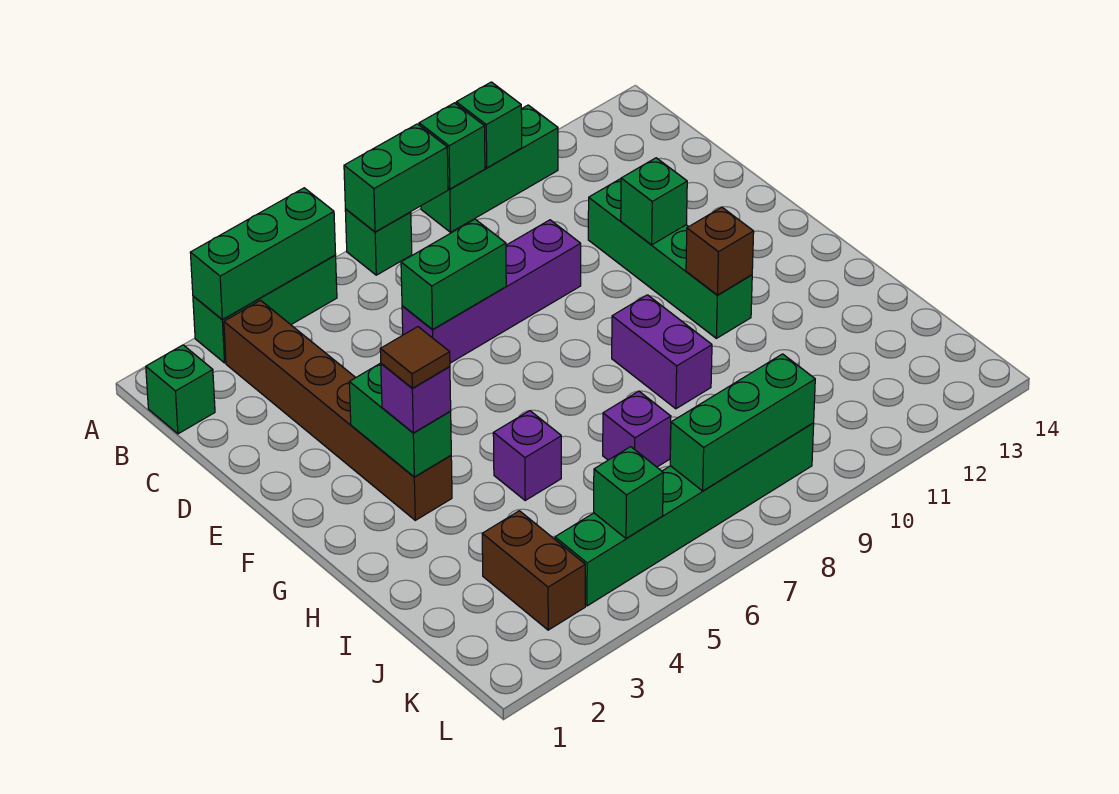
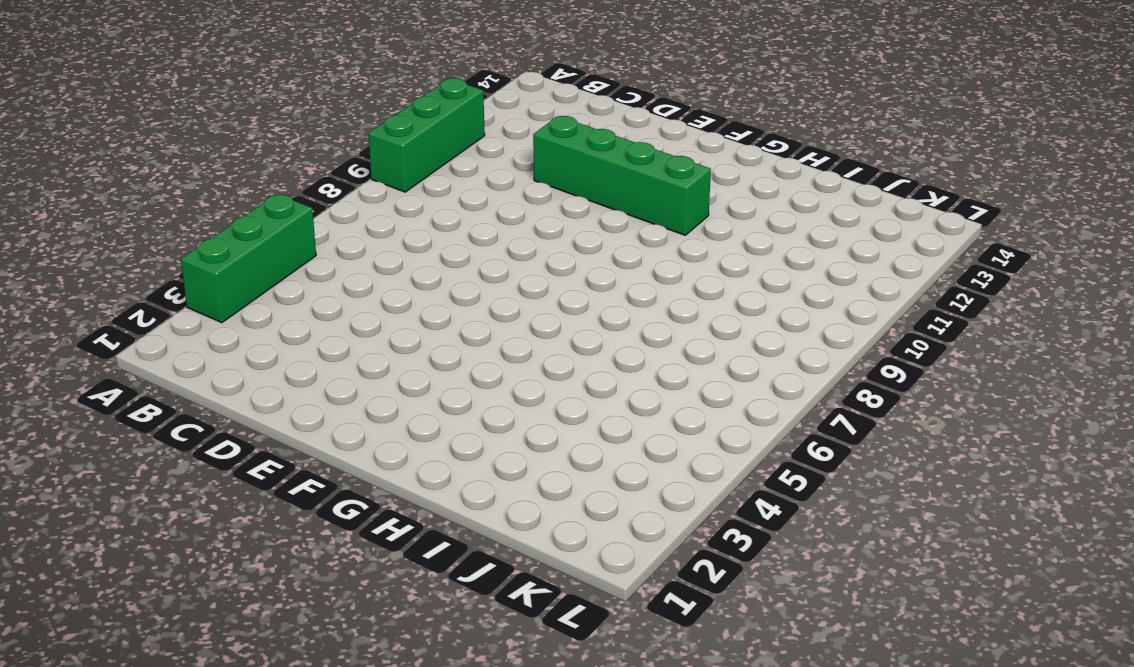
none -> green 1x1 brick [345,209,412,275]
none -> green 1x1 brick [146,345,215,434]
none -> brown 1x6 brick [224,300,452,520]

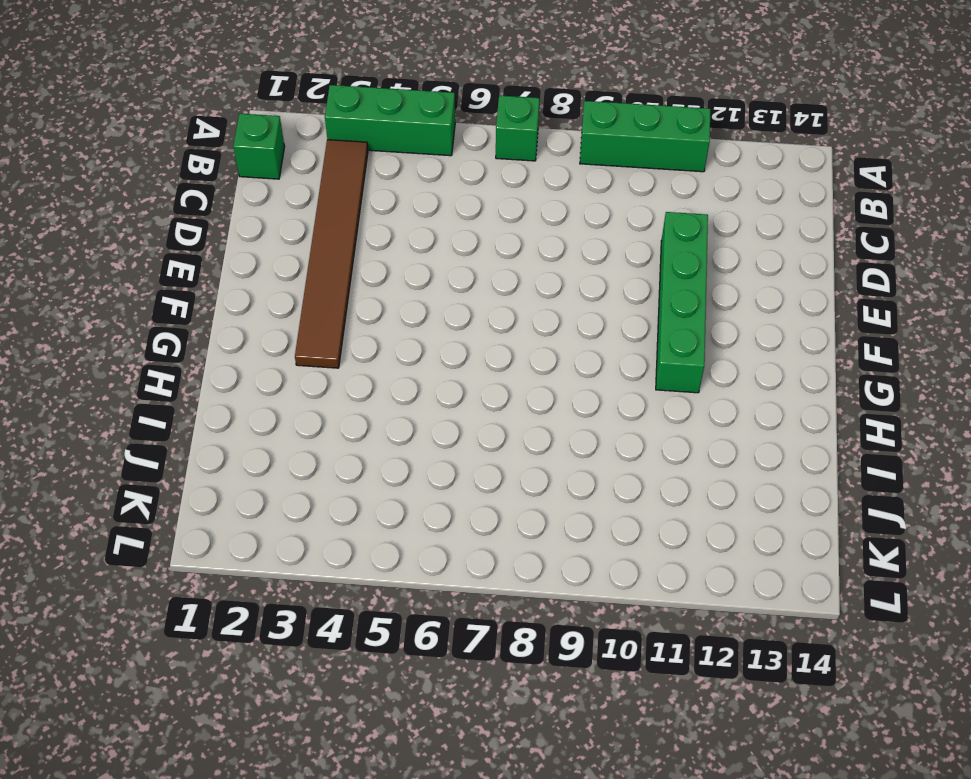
brown 1x6 tile [295,140,368,368] -> brown 1x6 brick [224,300,452,520]
none -> purple 1x4 brick [402,220,581,363]
none -> purple 1x2 brick [612,295,712,409]
none -> purple 1x1 brick [493,411,561,500]

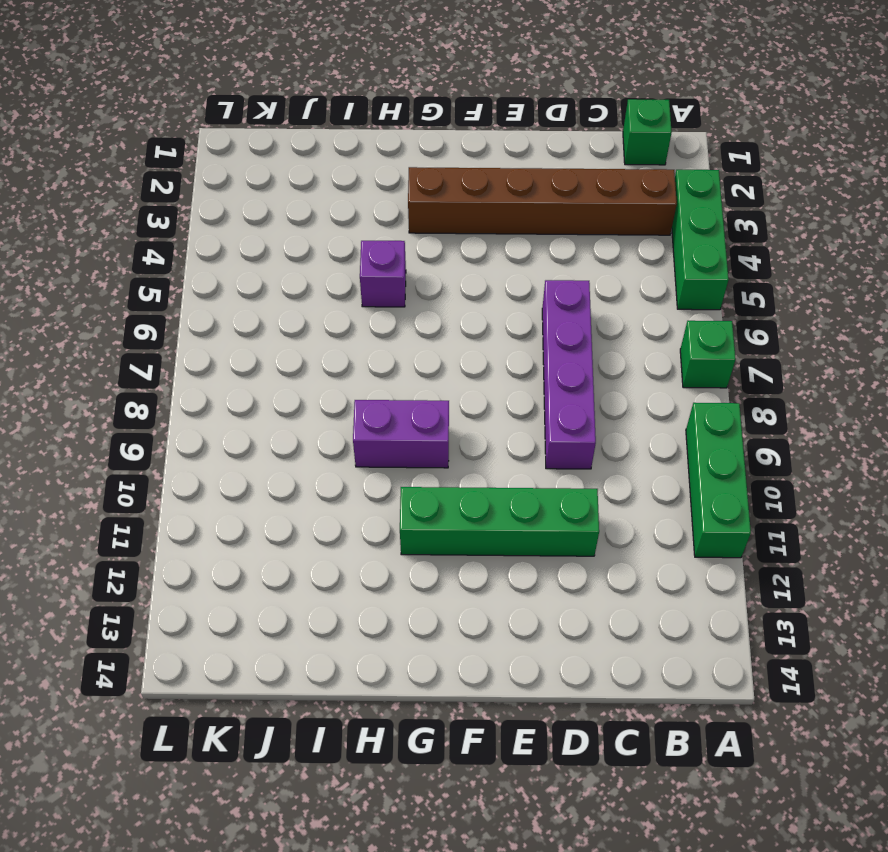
none -> purple 1x1 brick [603,391,671,467]
none -> brown 1x2 brick [482,511,585,630]
none -> green 1x6 brick [555,423,814,606]

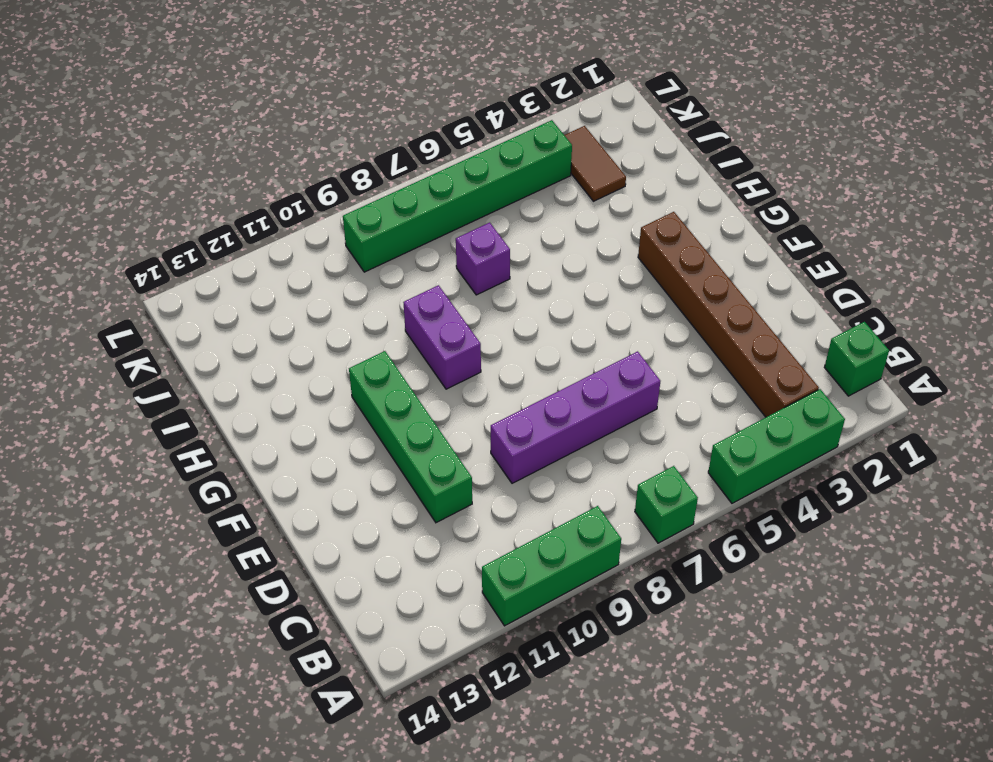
brown 1x2 tile [564,126,626,201] -> brown 1x2 brick [482,511,585,630]
none -> purple 1x1 brick [493,411,561,500]
none -> green 1x3 brick [190,188,336,319]
none -> green 1x2 brick [344,124,448,232]

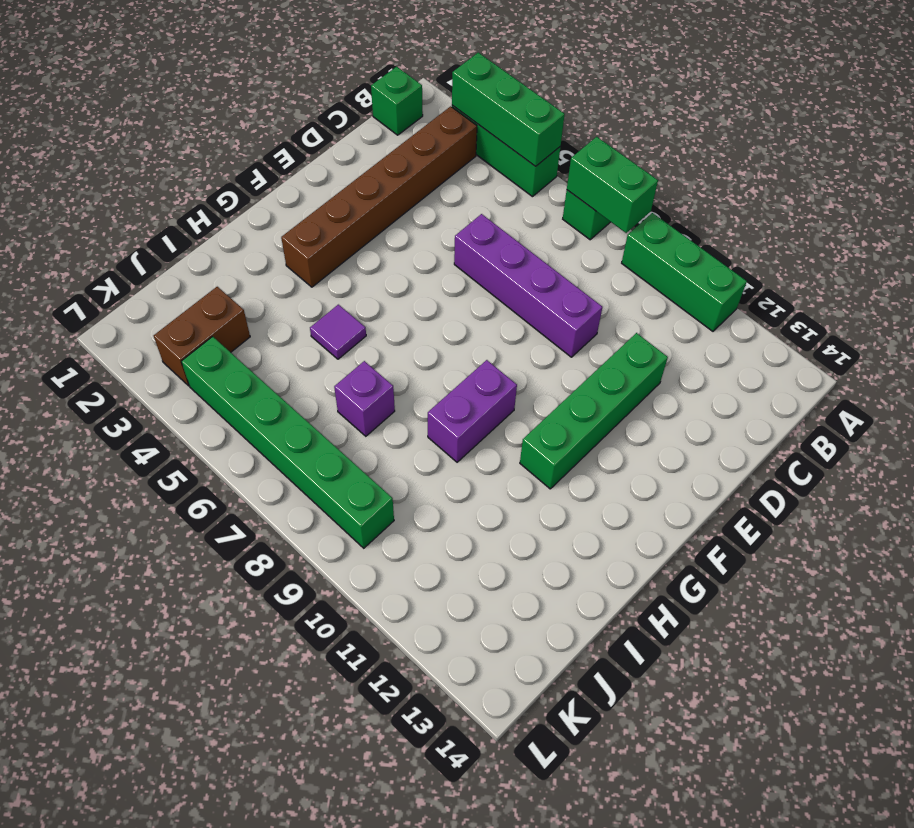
purple 1x1 tile [310,305,366,359] -> purple 1x1 brick [493,411,561,500]
none -> green 1x1 brick [419,103,485,189]
none -> green 1x1 brick [456,82,522,168]
none -> green 1x2 brick [401,219,506,329]

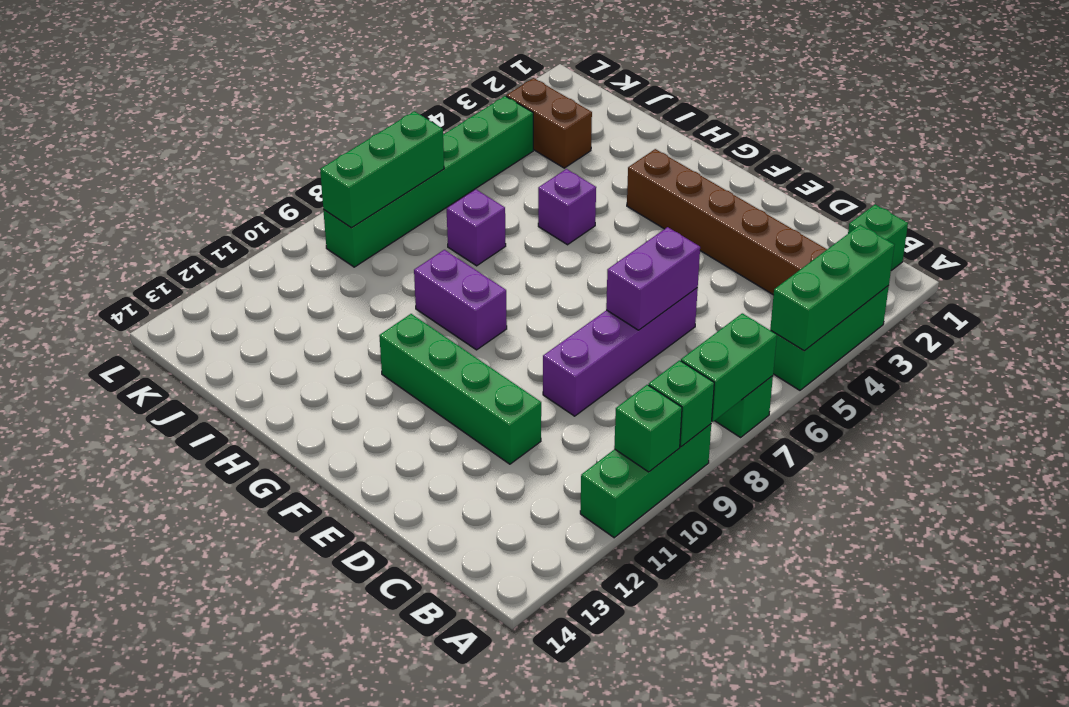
purple 1x2 brick [606,227,700,330] -> green 1x2 brick [401,219,506,329]
none -> green 1x1 brick [621,158,687,245]
none -> green 1x2 brick [349,363,451,477]
none -> brown 1x1 brick [686,207,754,295]

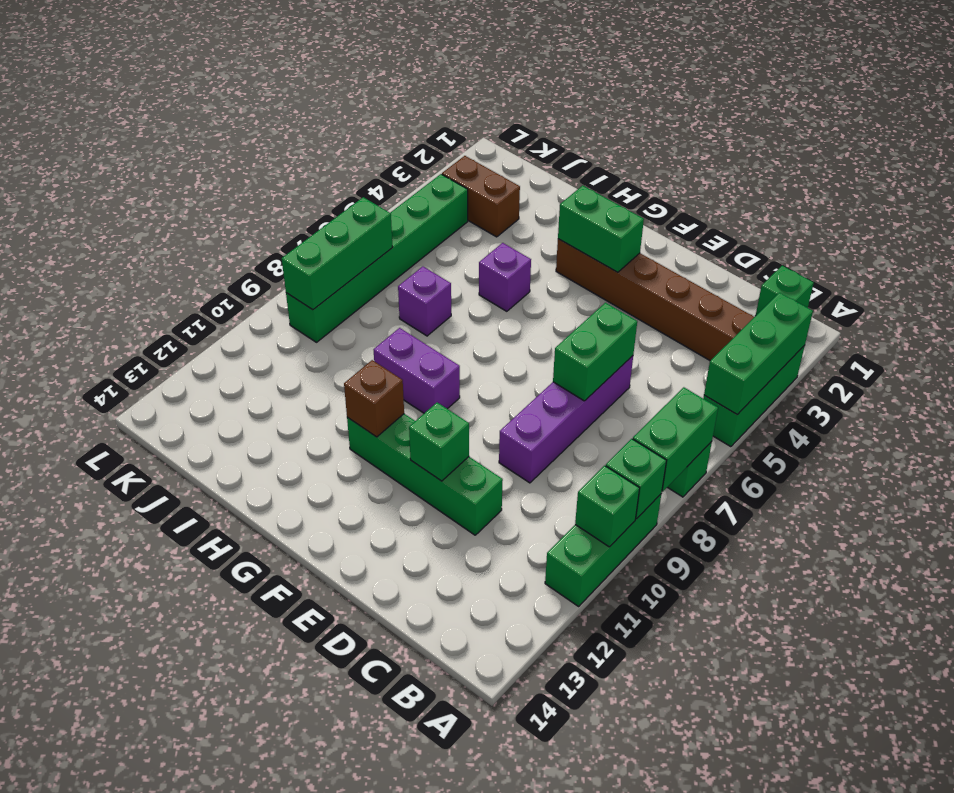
none -> green 1x1 brick [594,447,663,538]
none -> purple 1x1 brick [381,364,451,433]
none -> brown 1x1 tile [380,327,450,388]

